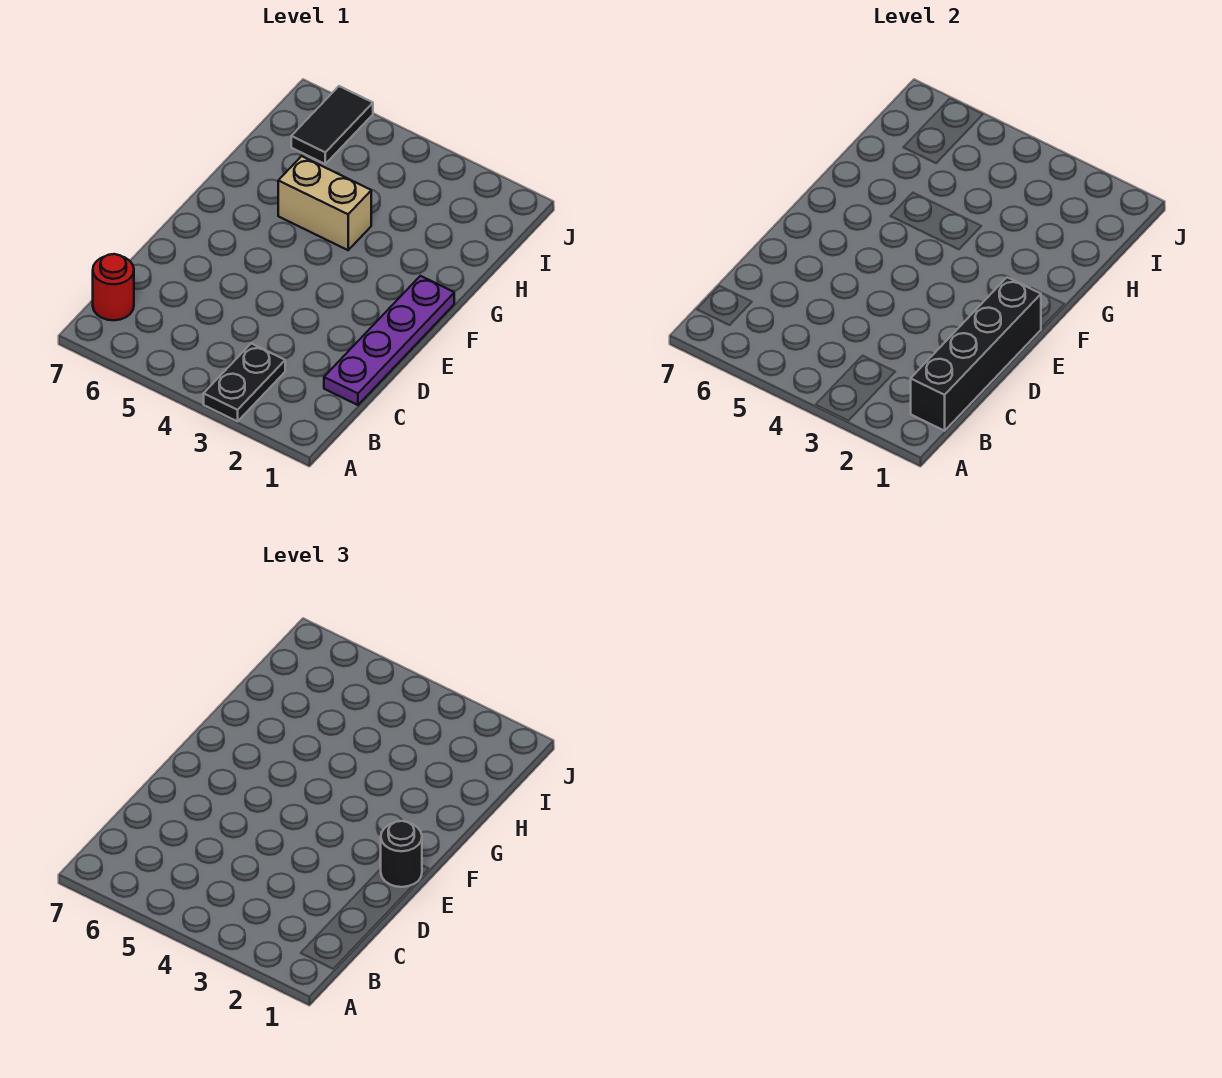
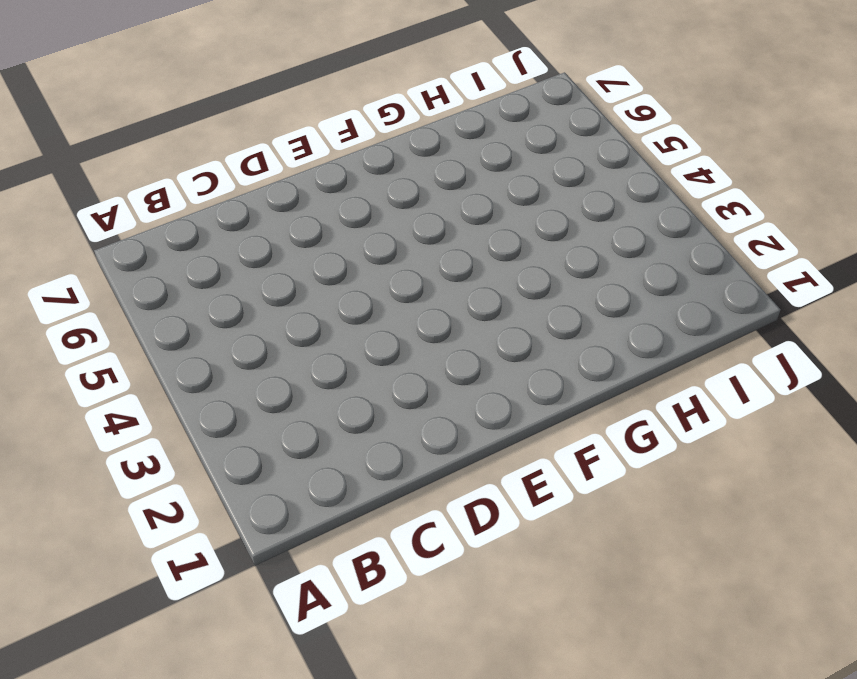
none -> black 1x2 plate [204,343,285,421]
none -> red 1x1 round brick [93,254,134,320]

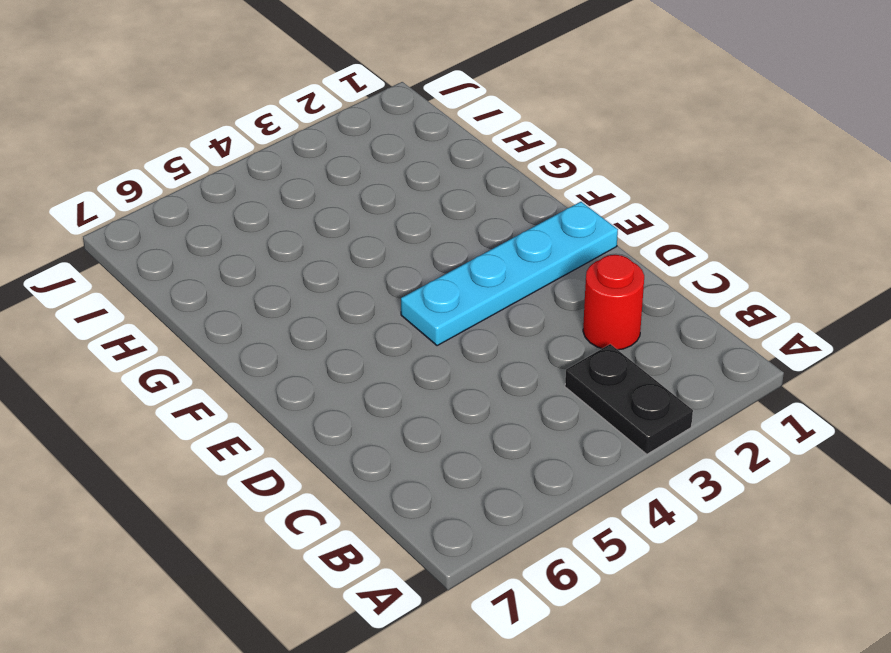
red 1x1 round brick [583,255,644,350] -> red 1x1 round brick moved to [93,254,134,320]
cyan 1x4 plate [401,202,618,346] -> purple 1x4 plate [324,276,454,405]
none -> tan 1x2 brick [278,156,371,250]
none -> black 1x2 tile [291,86,373,164]

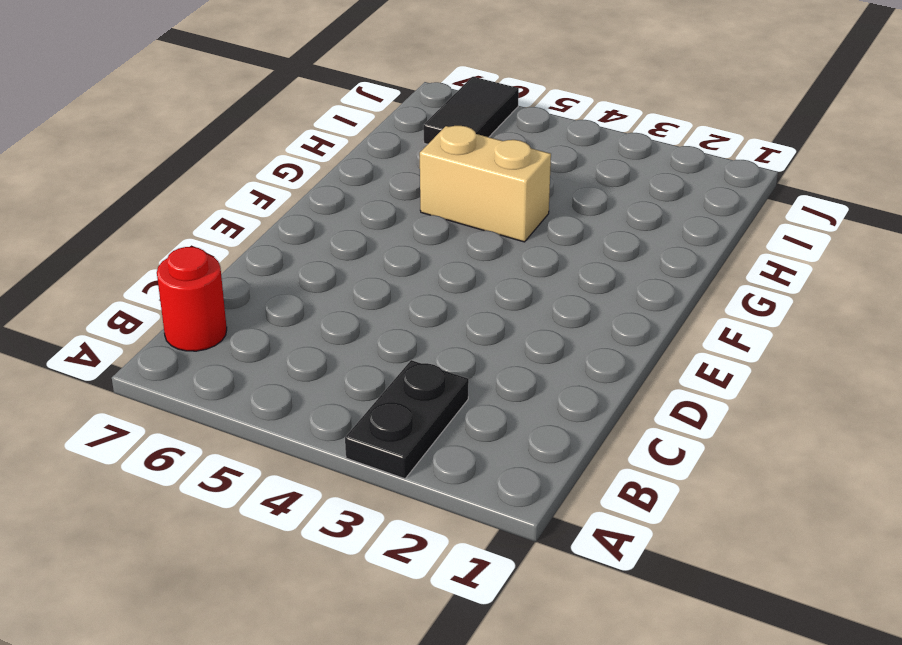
none -> purple 1x4 plate [324,276,454,405]
none -> black 1x4 brick [911,277,1041,431]

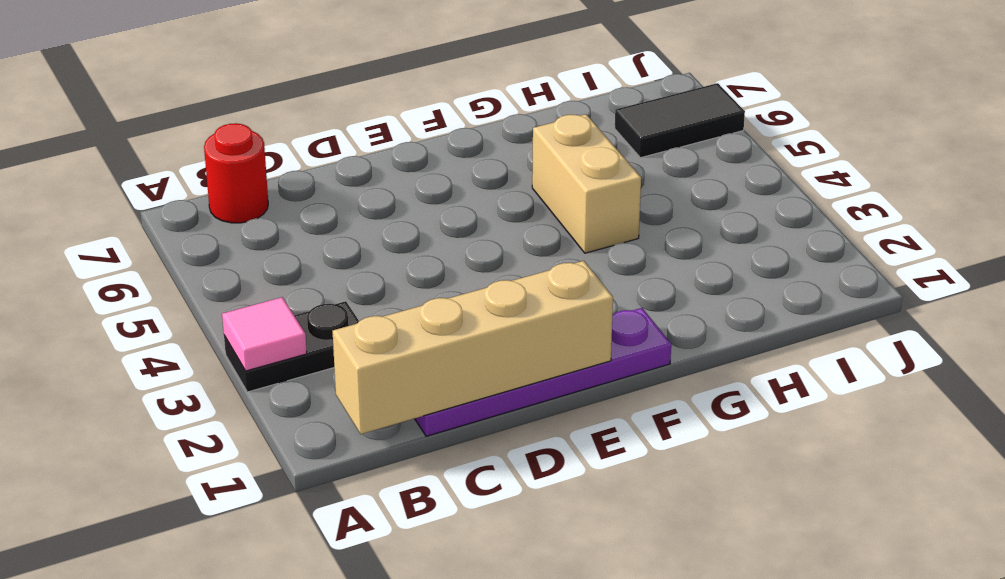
pink 1x1 tile [222,297,307,371] -> none
tan 1x4 brick [333,261,613,434] -> black 1x4 brick [911,277,1041,431]
none -> black 1x1 round brick [381,821,422,887]

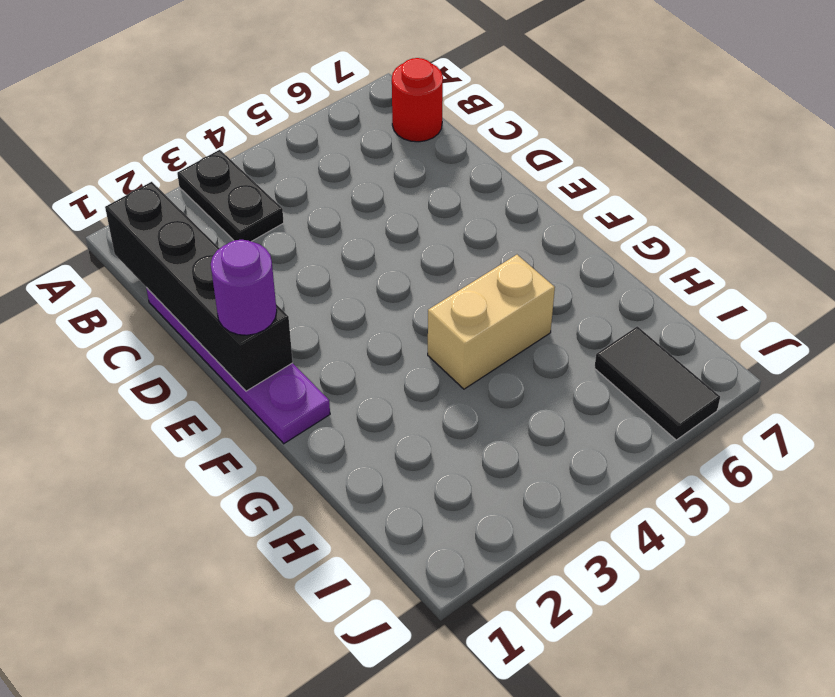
purple 1x1 round brick [211,240,277,335] -> black 1x1 round brick [381,821,422,887]

